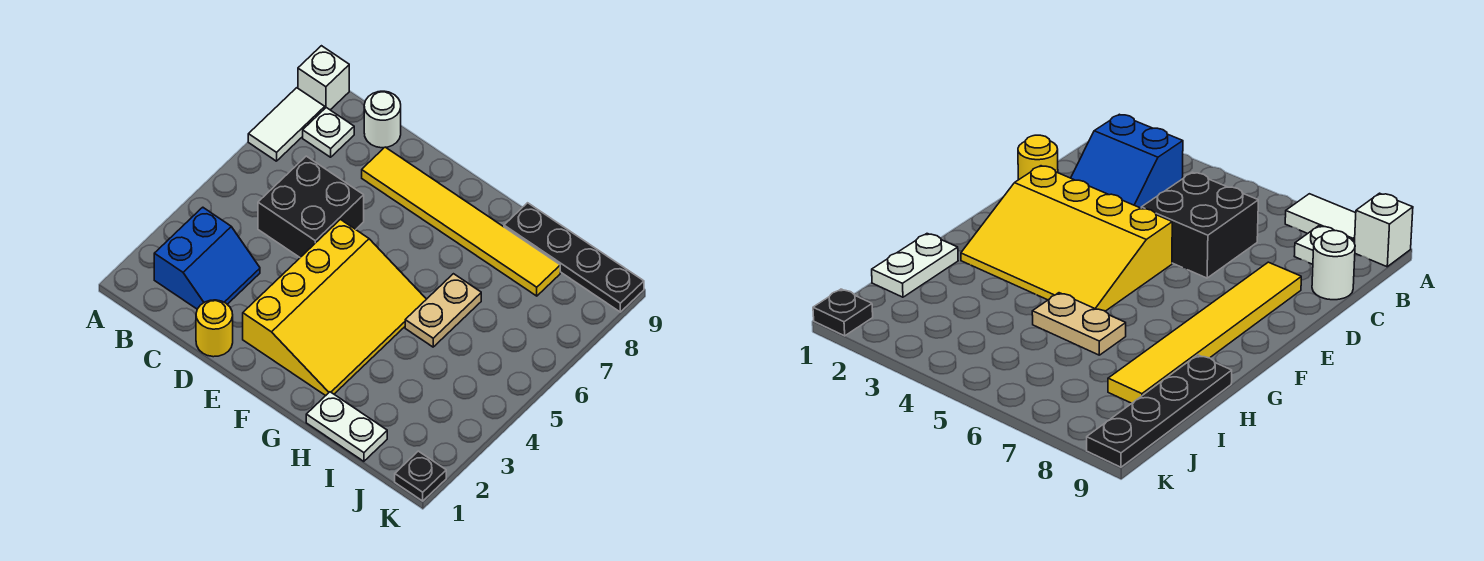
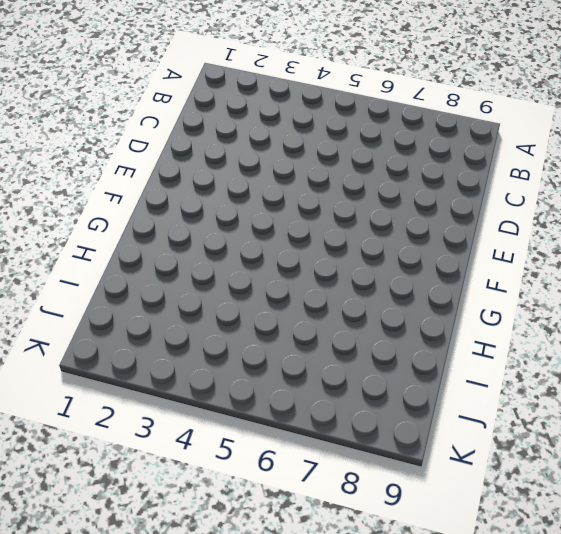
none -> white 1x2 tile [248,88,325,161]
none -> white 1x1 brick [298,46,349,110]
none -> blue 2x2 slope [154,207,260,309]

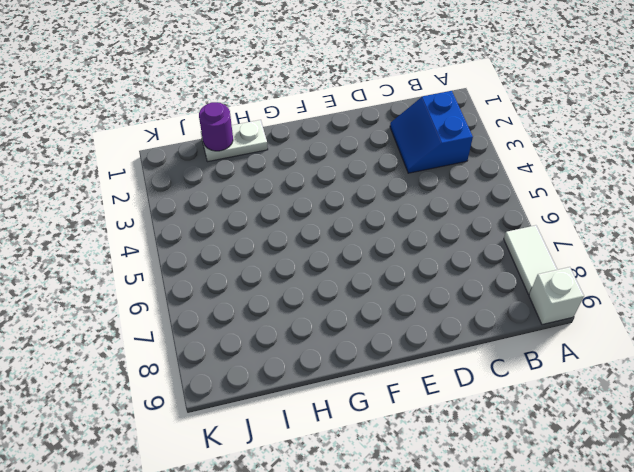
purple 1x1 round brick [199,102,233,151] -> none
none -> white 1x1 plate [303,108,354,157]
none -> black 2x2 brick [258,156,364,257]
none -> white 1x1 round brick [364,91,401,148]

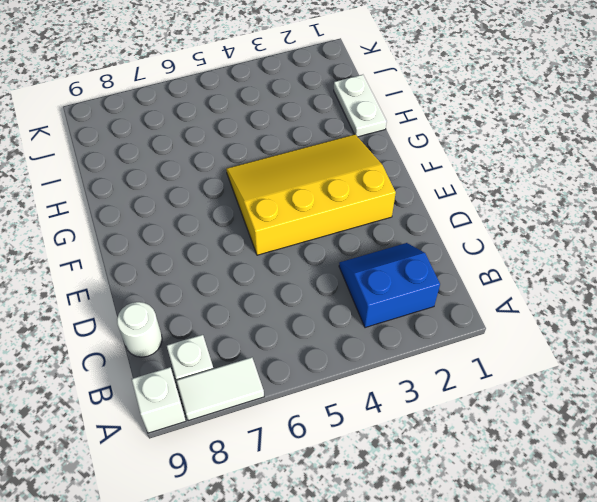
none -> black 2x2 brick [258,156,364,257]
none -> yellow 1x1 round brick [196,300,233,357]
none -> yellow 1x6 tile [362,147,560,296]

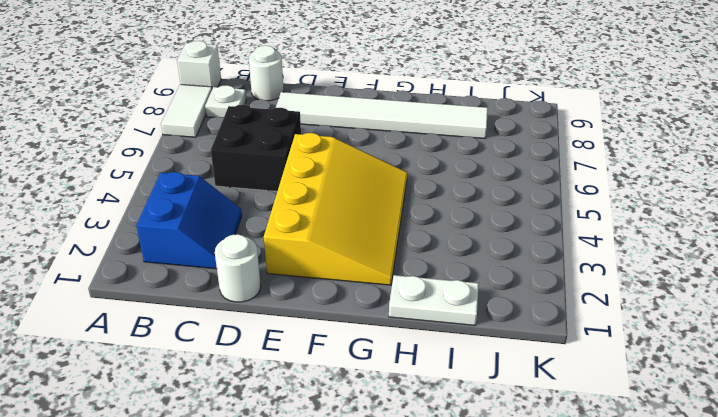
white 1x1 round brick [215,234,261,302] -> yellow 1x1 round brick [196,300,233,357]
white 1x6 tile [276,92,488,139] -> yellow 1x6 tile [362,147,560,296]
none -> tan 1x2 plate [405,274,481,347]
none -> black 1x4 plate [504,203,644,312]
none -> black 1x1 plate [395,451,446,501]

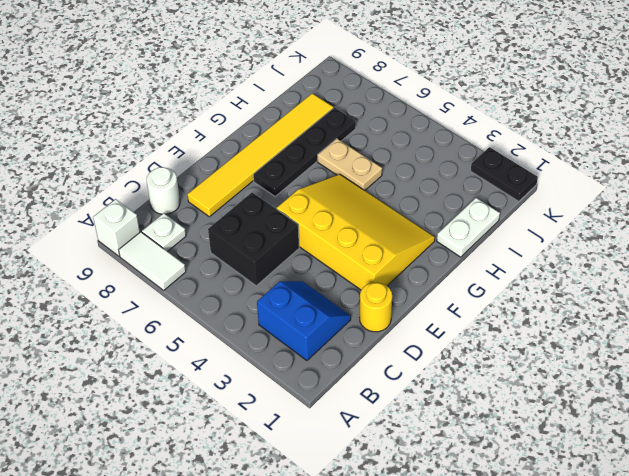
black 1x4 plate [253,108,356,196] -> black 1x4 plate moved to [504,203,644,312]
black 1x2 plate [471,147,538,201] -> black 1x1 plate [395,451,446,501]

